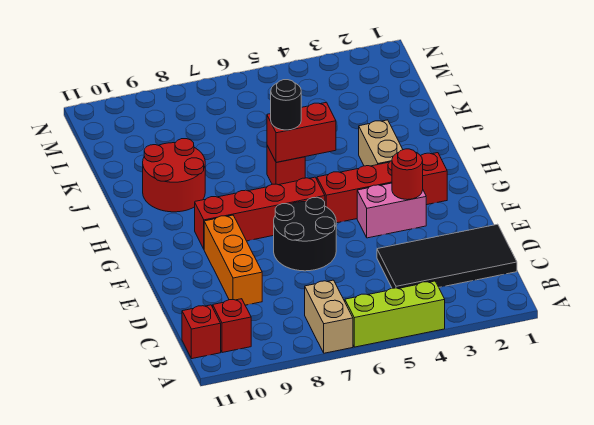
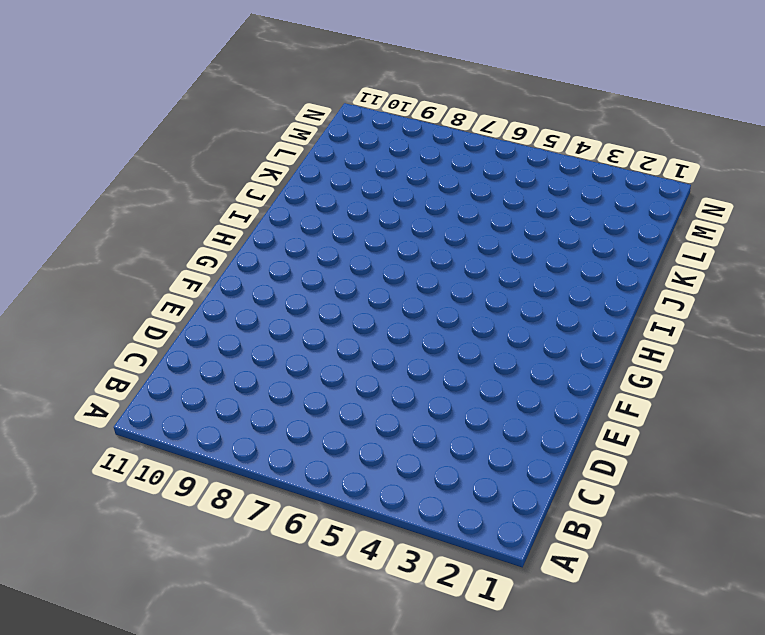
none -> lime 1x3 brick [345,281,445,347]
none -> tan 1x2 brick [305,280,353,353]
none -> red 1x1 brick [213,299,251,353]

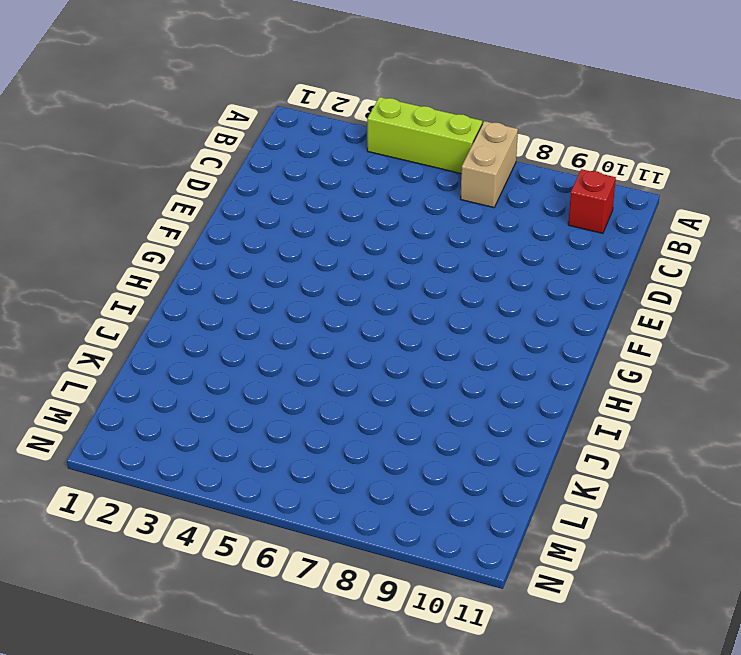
none -> red 1x1 brick [182,305,221,359]
none -> black 2x4 tile [377,224,517,289]
none -> orange 1x3 brick [204,215,262,305]

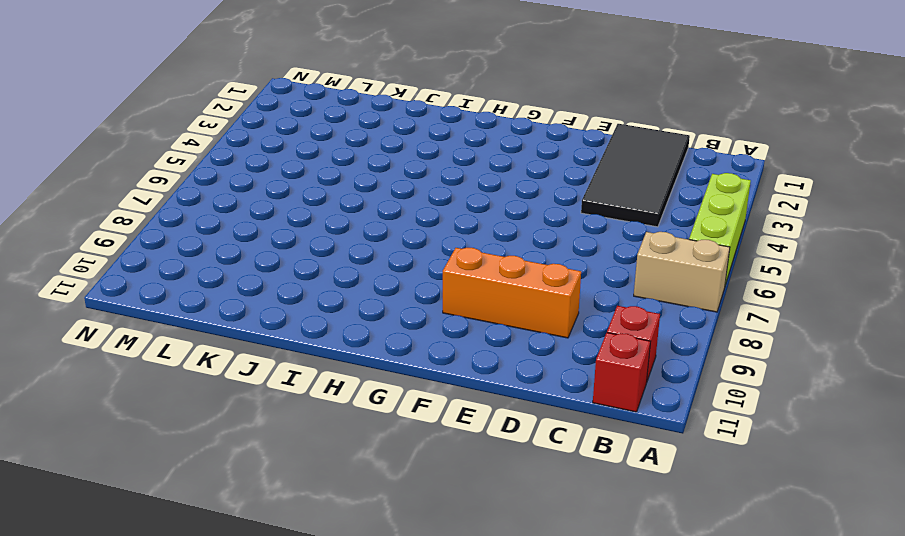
none -> black 2x2 round brick [274,197,336,271]
none -> pink 1x2 brick [357,183,426,238]
none -> red 1x4 brick [317,153,447,223]

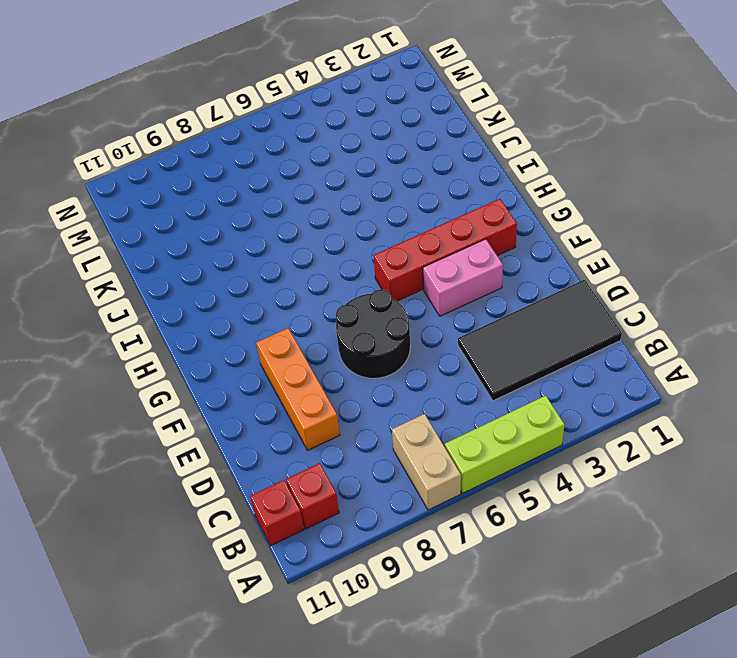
none -> red 1x4 brick [195,177,325,249]
none -> tan 1x2 brick [359,120,403,166]
none -> red 1x1 brick [267,146,305,185]

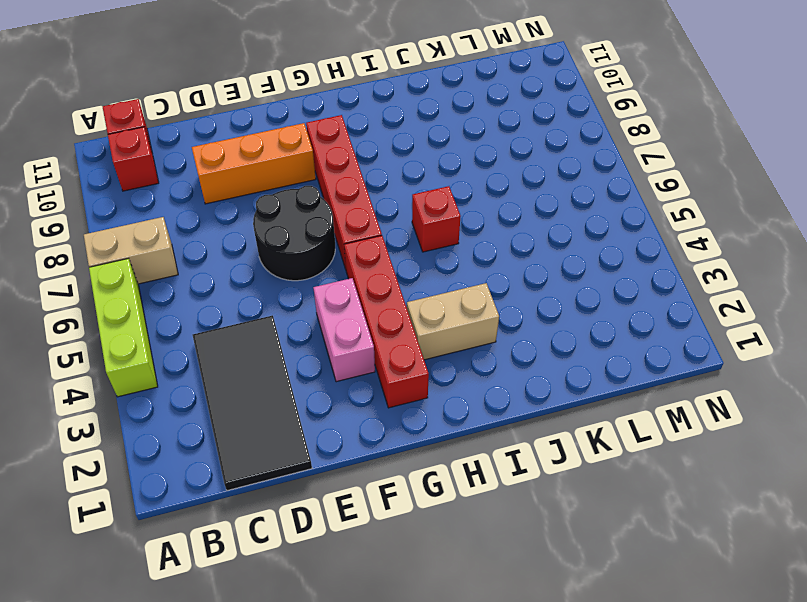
none -> red 2x2 round brick [143,139,205,212]
none -> red 1x1 round brick [392,149,423,200]
none -> red 1x2 brick [267,102,336,162]

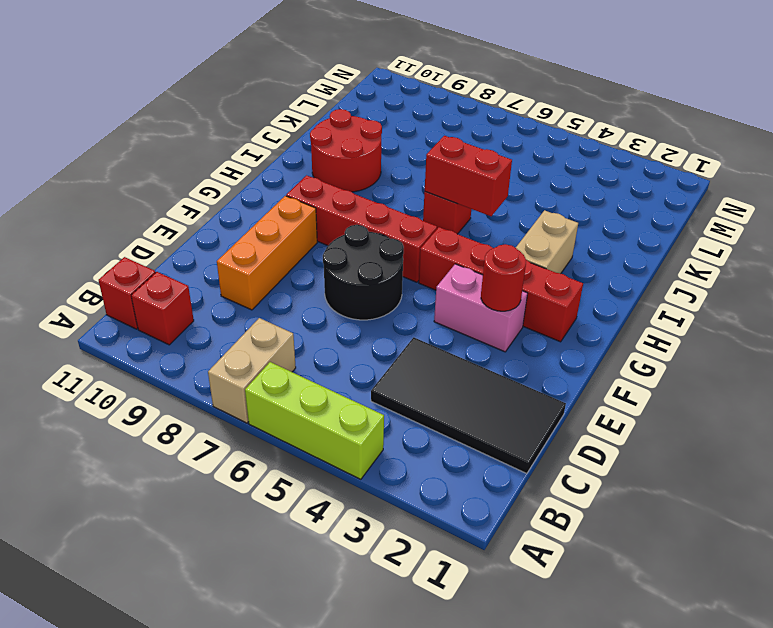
none -> black 1x1 round brick [271,80,301,130]

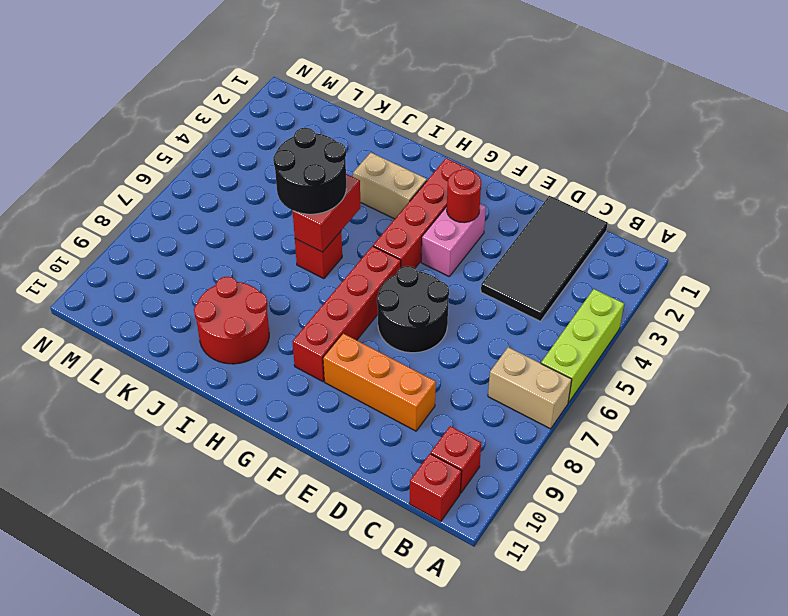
black 2x2 round brick [273,128,346,214] -> black 1x1 round brick [271,80,301,130]

